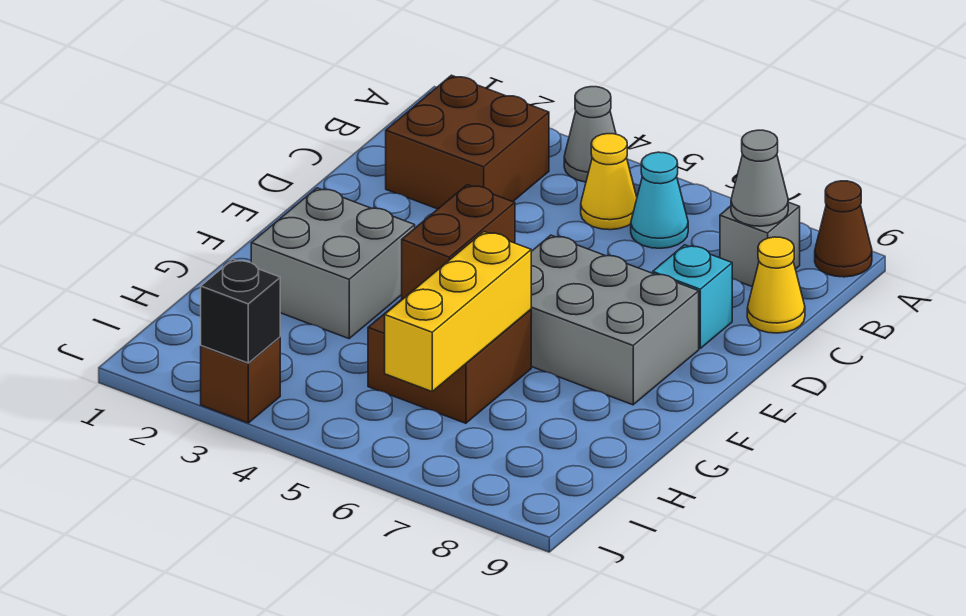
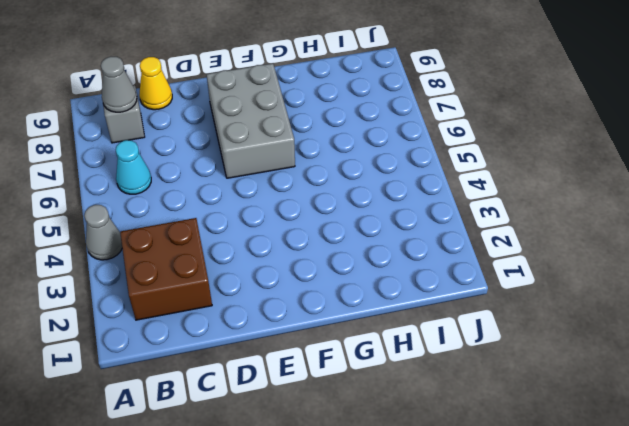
none -> brown 1x1 cone [815,181,872,277]
none -> yellow 1x1 cone [581,134,637,230]
none -> cyan 1x1 brick [653,245,732,348]

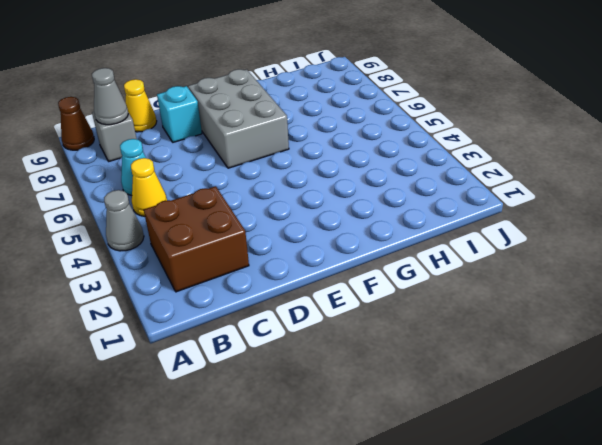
none -> grey 2x2 brick [251,188,415,339]
none -> brown 2x2 brick [368,299,531,423]
none -> brown 1x1 brick [201,337,280,423]

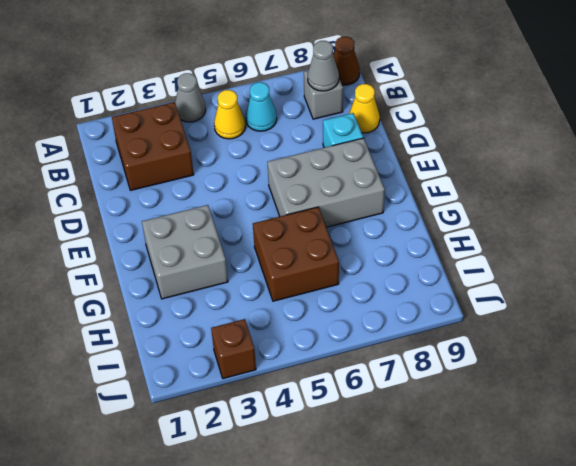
none -> brown 1x2 brick [402,185,515,299]
none -> yellow 1x3 brick [385,232,531,391]
none -> black 1x1 brick [201,259,280,363]

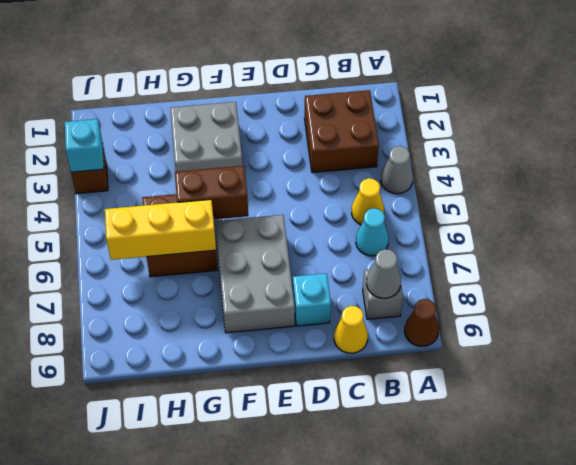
cyan 1x1 brick [65,119,104,172] -> black 1x1 brick [201,259,280,363]

